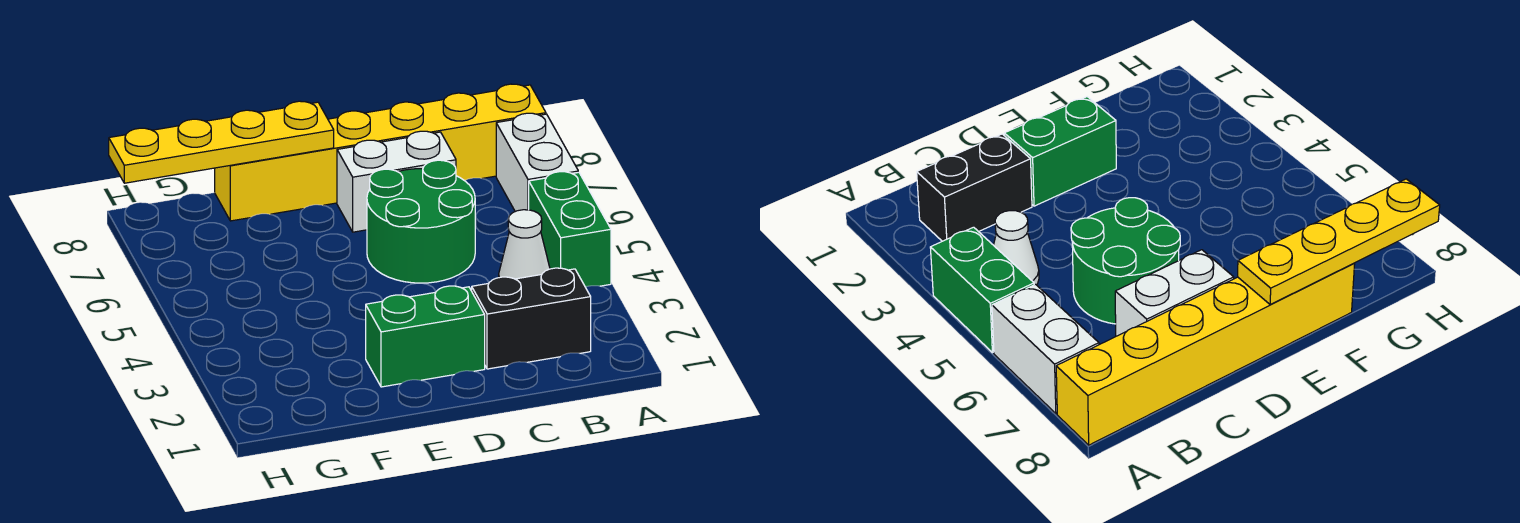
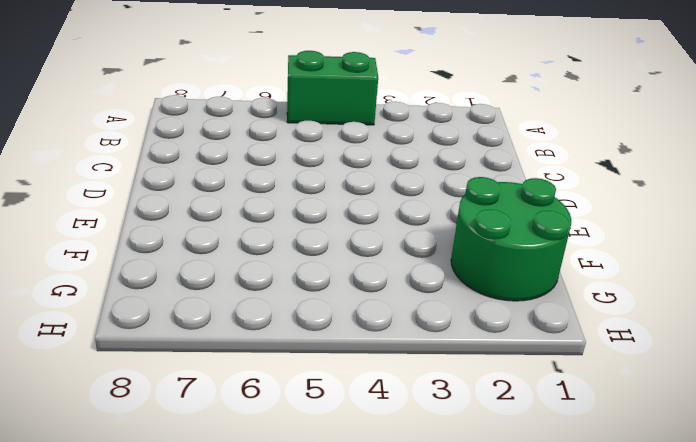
green 2x2 round brick [451,177,571,301] -> green 2x2 round brick moved to [367,160,475,283]
none -> white 1x2 brick [496,113,578,212]
none -> yellow 1x6 brick [215,84,546,221]

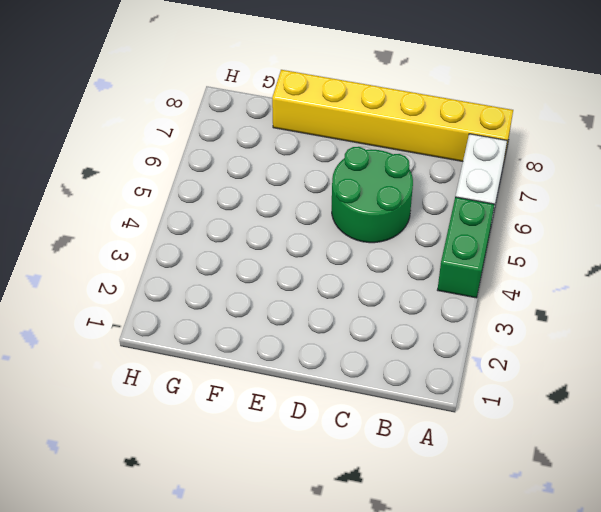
none -> black 1x2 brick [472,268,591,369]
none -> white 1x1 cone [499,210,550,279]

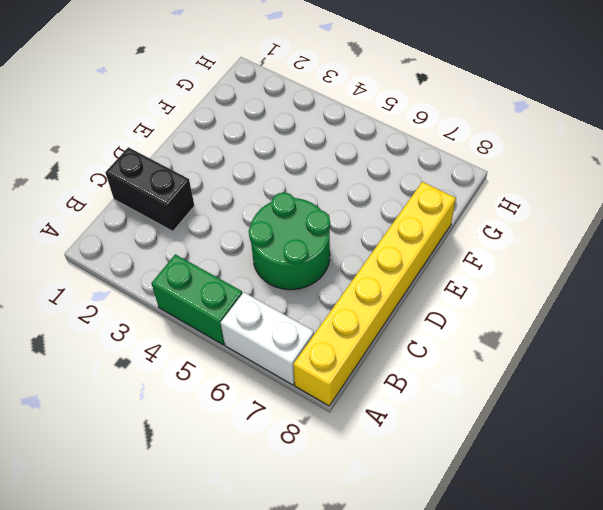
black 1x2 brick [105,147,194,231] -> black 1x2 brick turned to [472,268,591,369]
none -> white 1x1 cone [499,210,550,279]
none -> white 1x2 brick [337,131,456,232]

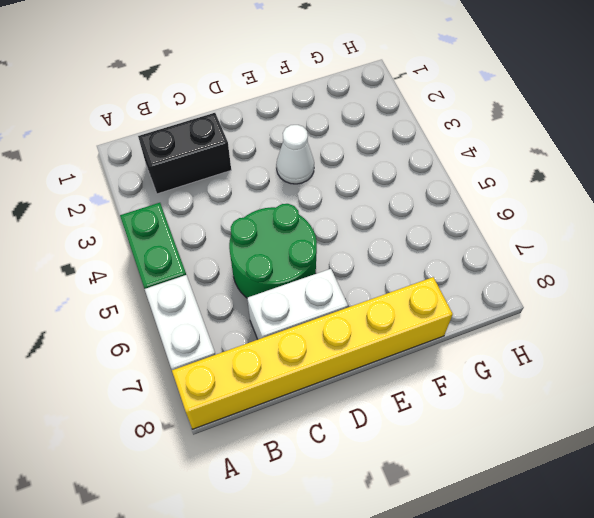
white 1x1 cone [276,125,314,184] -> white 1x1 cone moved to [499,210,550,279]
none -> green 1x2 brick [366,286,485,387]
none -> yellow 1x4 plate [109,101,334,183]

